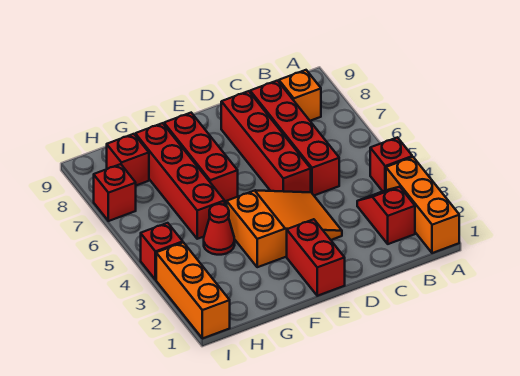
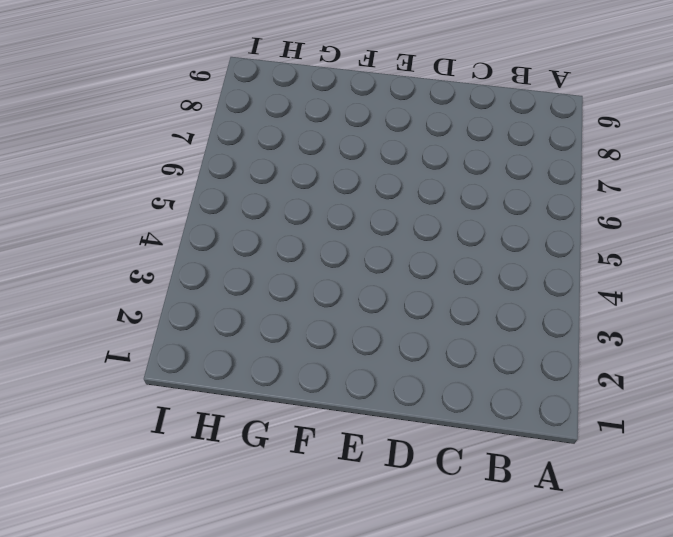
none -> orange 1x3 brick [386,157,459,253]
none -> red 1x1 brick [370,137,412,191]
none -> red 1x2 slope [357,187,415,244]

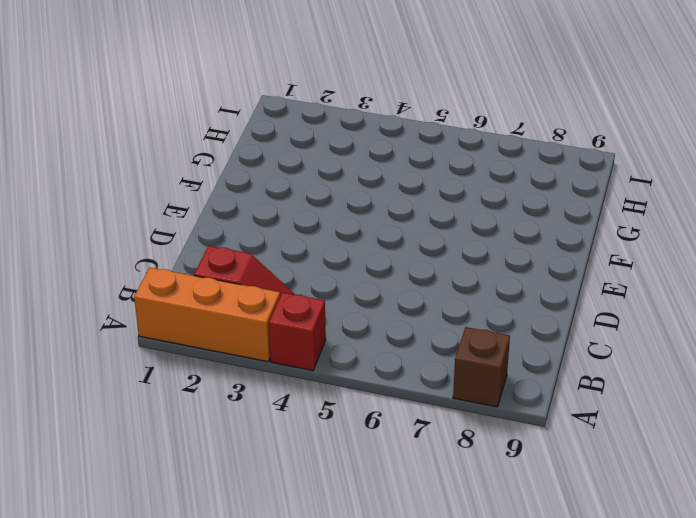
brown 1x1 brick [453,327,510,407] -> none
none -> orange 1x1 brick [279,70,321,121]
none -> red 1x4 brick [250,81,339,195]
none -> orange 2x3 slope [227,190,342,267]

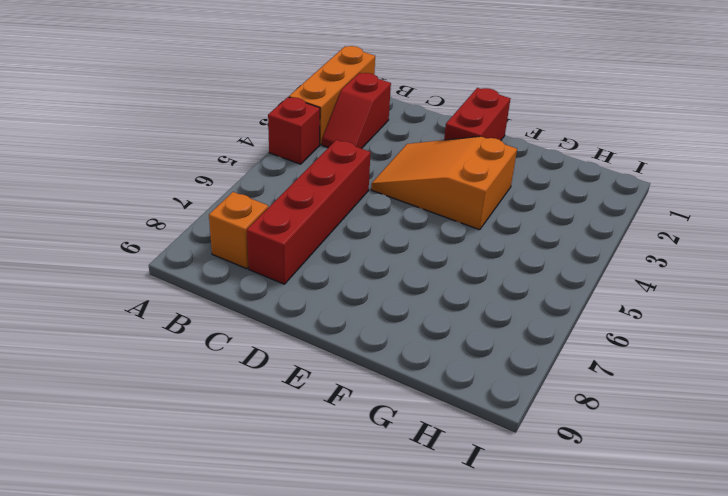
none -> red 1x4 brick [221,91,311,192]
none -> red 1x3 brick [164,113,238,203]
none -> red 1x1 cone [204,204,235,255]

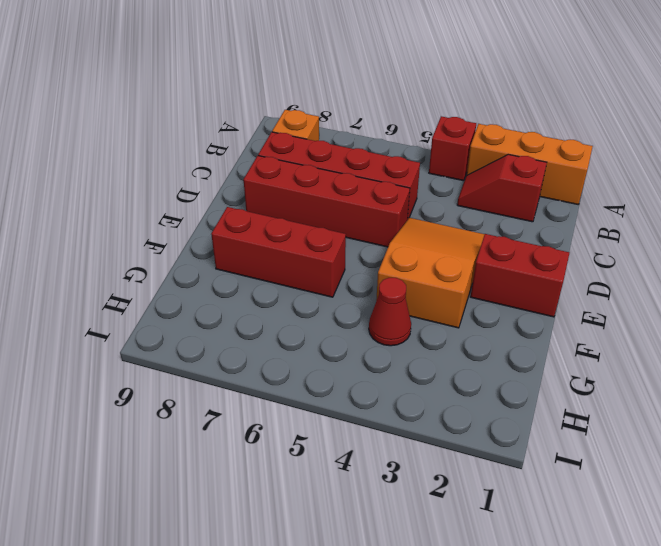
none -> red 1x4 brick [135,123,225,239]
none -> red 1x1 brick [107,134,149,185]
none -> orange 1x3 brick [156,242,230,339]

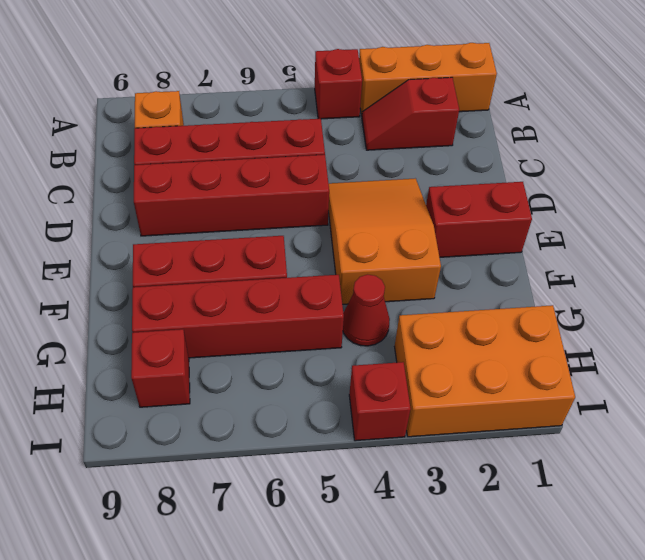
orange 2x3 brick [395,305,575,437] -> orange 1x3 brick [156,242,230,339]
none -> red 1x1 brick [94,164,136,221]

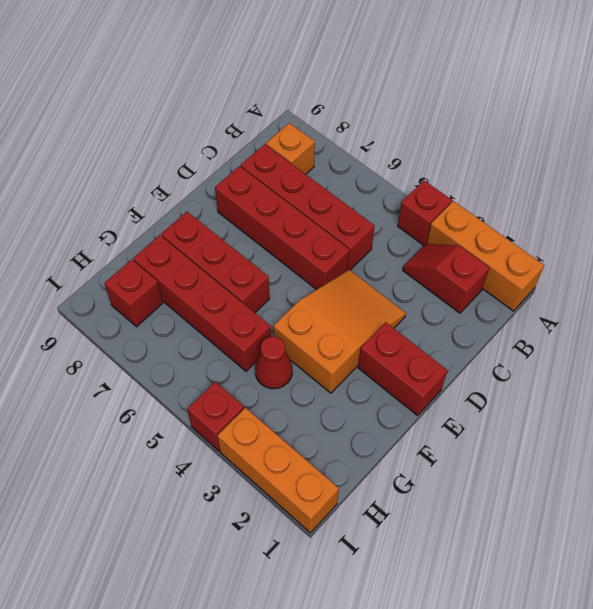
none -> red 1x1 brick [94,164,136,221]

